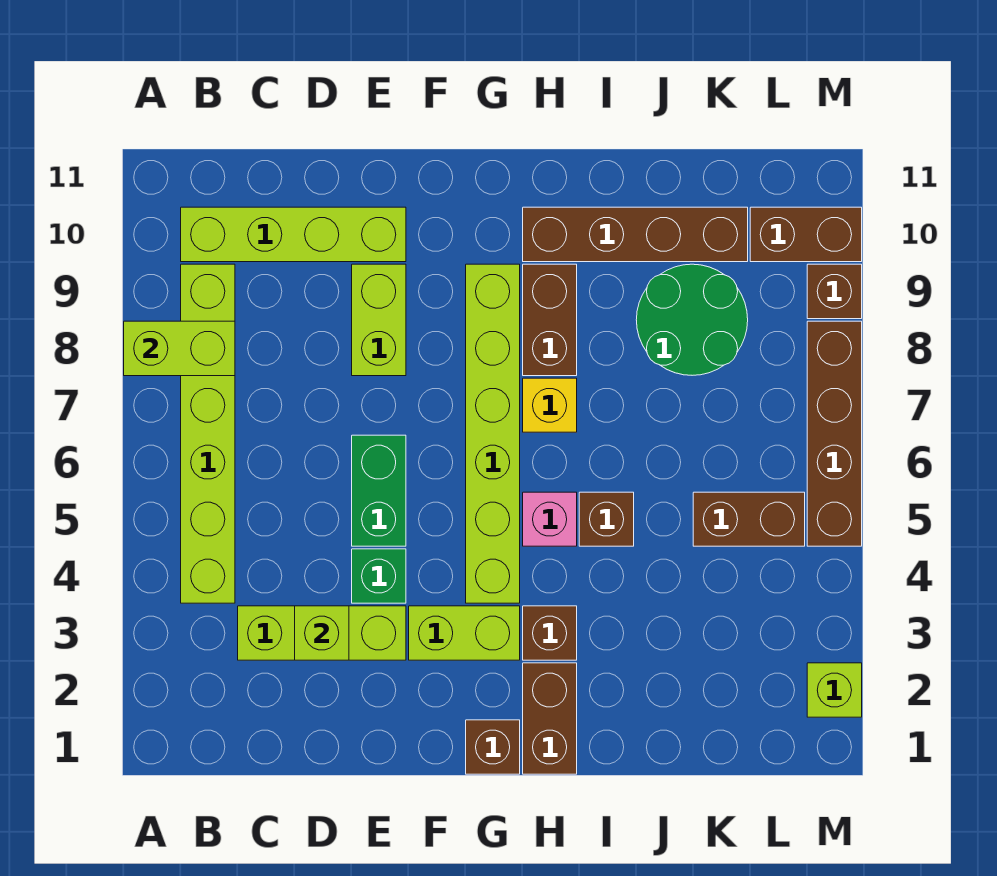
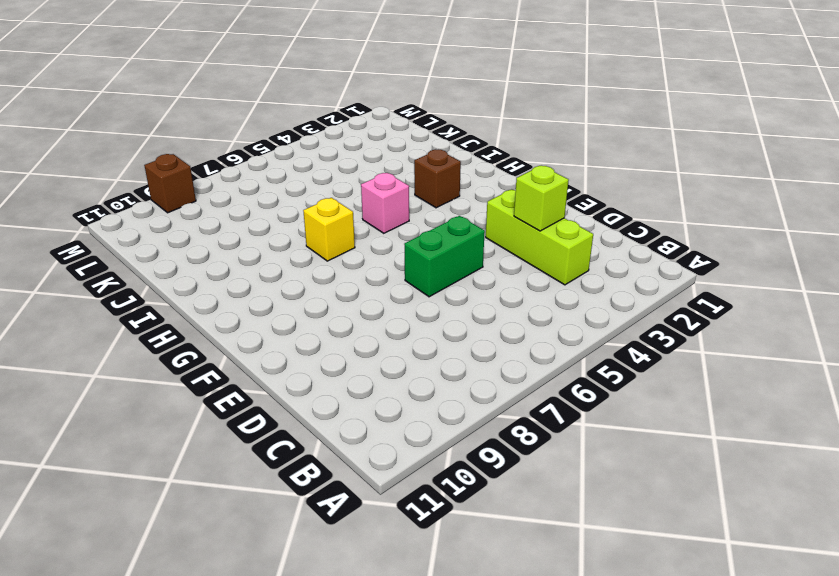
none -> lime 1x6 brick [181,264,235,603]
none -> lime 1x4 brick [181,207,406,262]
none -> green 1x1 brick [352,549,406,603]

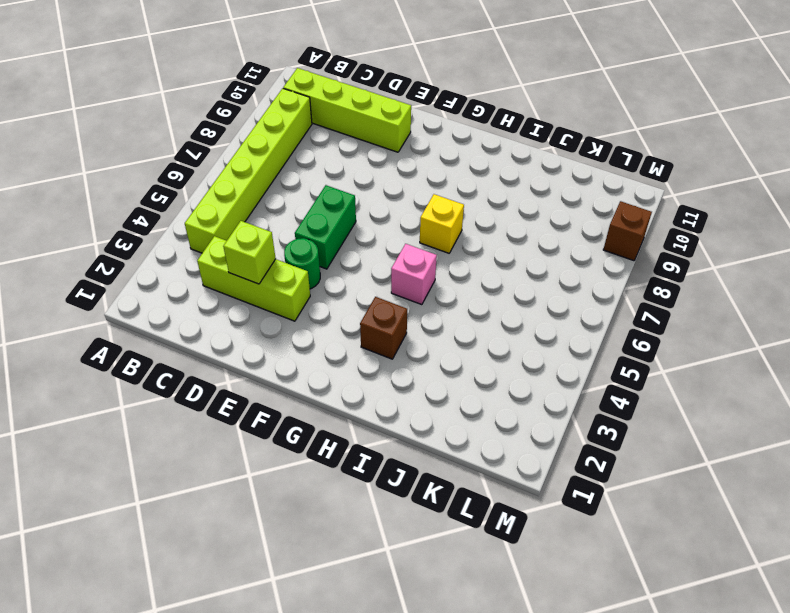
green 1x1 round brick [284,238,320,289] -> green 1x1 brick [352,549,406,603]
none -> lime 1x2 brick [352,264,406,376]
none -> lime 1x2 brick [409,606,520,660]
none -> brown 1x1 brick [466,720,520,774]

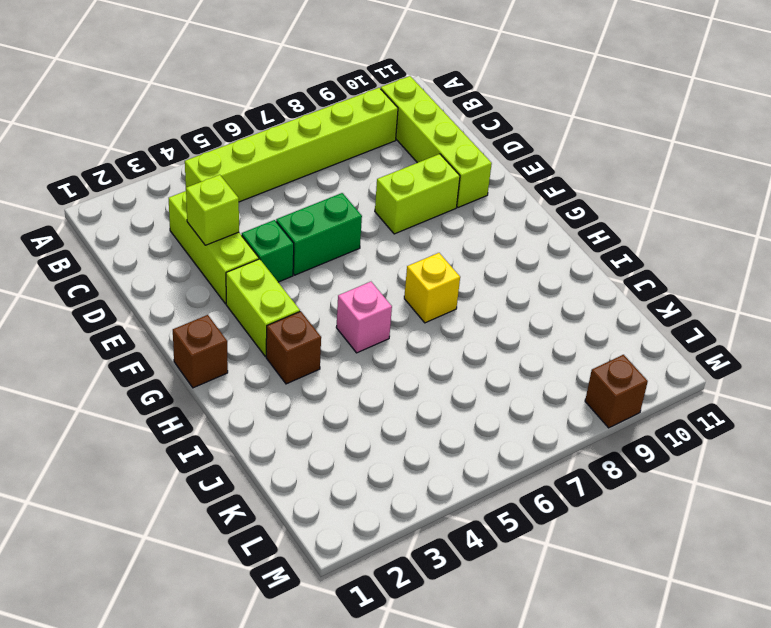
none -> lime 1x6 brick [466,264,520,603]
none -> brown 1x2 brick [523,663,577,774]
none -> brown 1x2 brick [523,264,577,376]

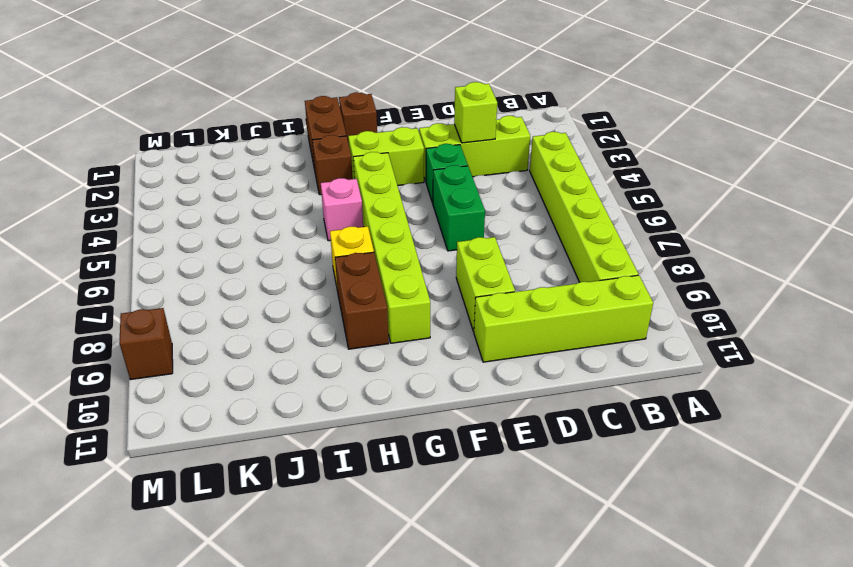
none -> brown 1x4 brick [523,207,748,262]
none -> brown 1x1 brick [579,492,634,546]
none -> green 2x2 round brick [636,264,748,375]

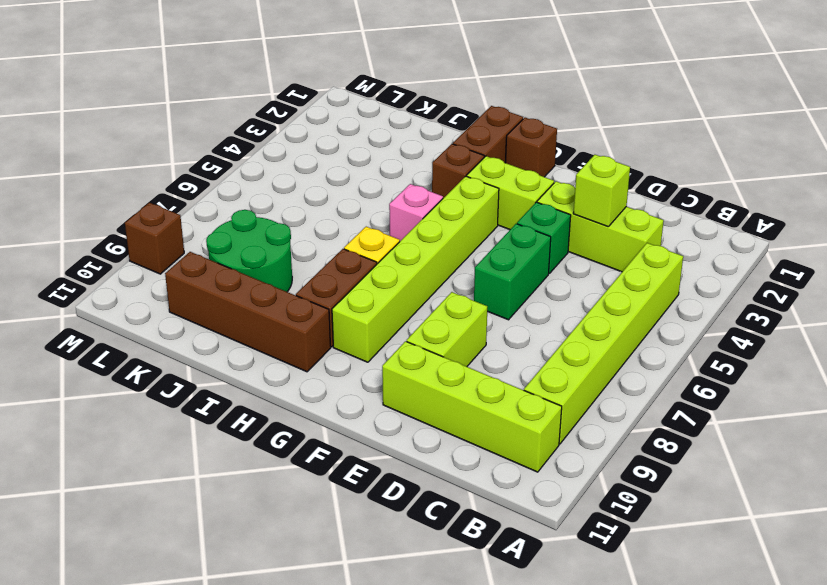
none -> brown 1x1 brick [579,492,634,546]
none -> brown 1x2 brick [693,492,805,546]
none -> brown 1x2 brick [750,207,862,262]

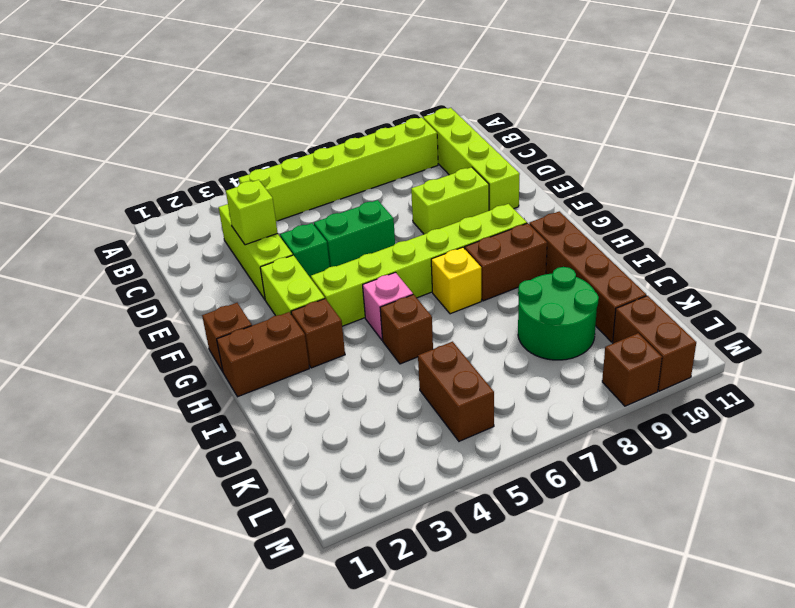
none -> lime 1x1 brick [807,663,862,717]
none -> brown 1x4 brick [807,321,862,546]
none -> lime 1x2 brick [124,321,235,376]

